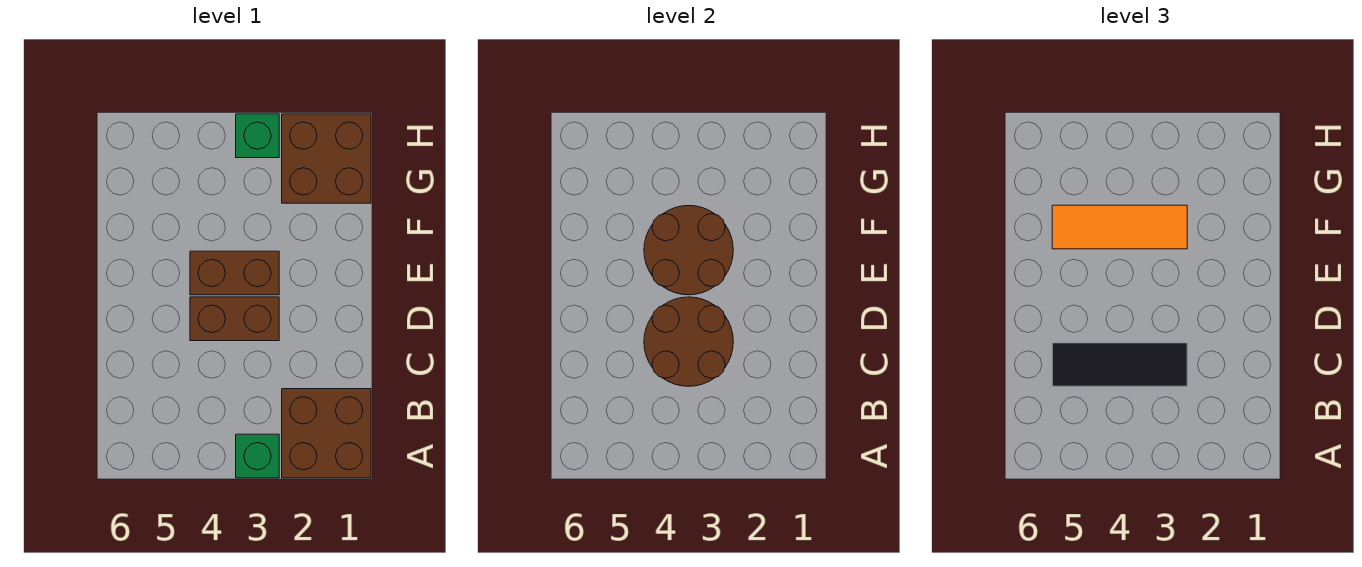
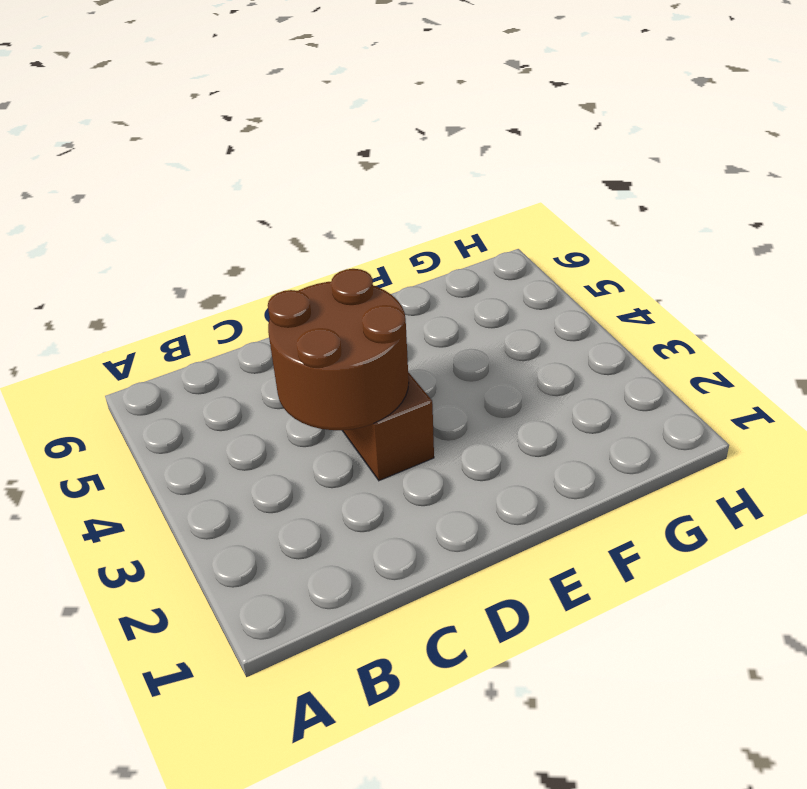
none -> brown 2x2 brick [282,389,371,478]
none -> green 1x1 brick [236,434,279,478]

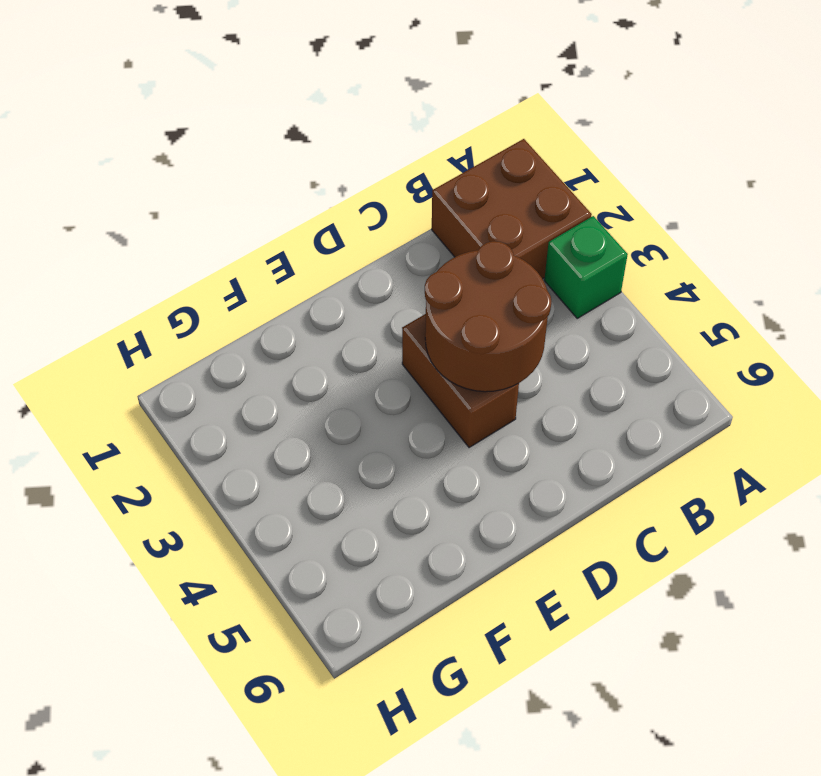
none -> brown 1x2 brick [190,251,279,295]
none -> brown 2x2 brick [282,114,371,203]

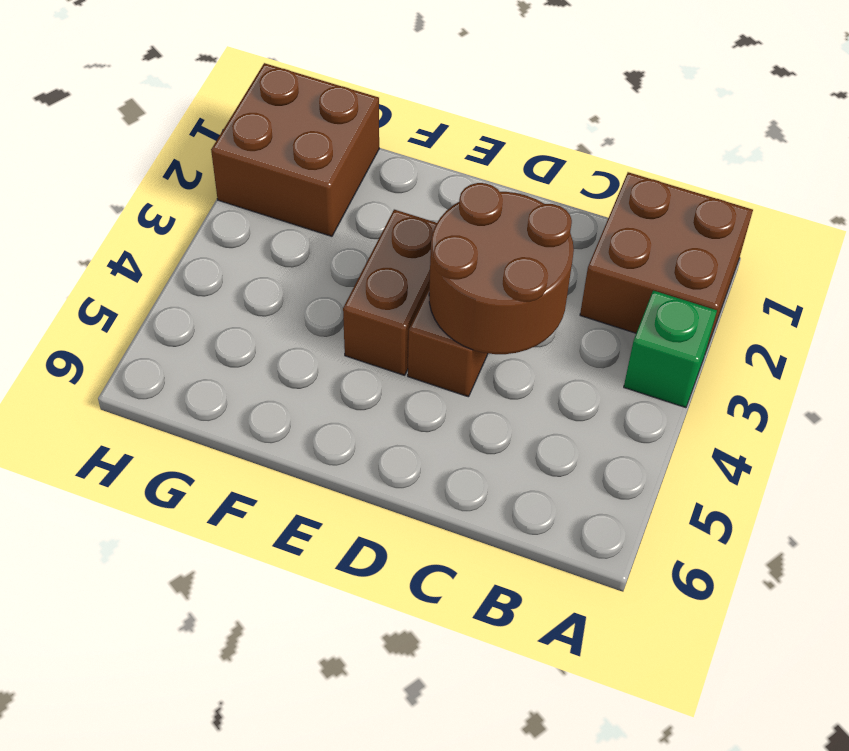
none -> green 1x1 brick [236,114,279,158]
none -> brown 2x2 round brick [644,206,733,295]

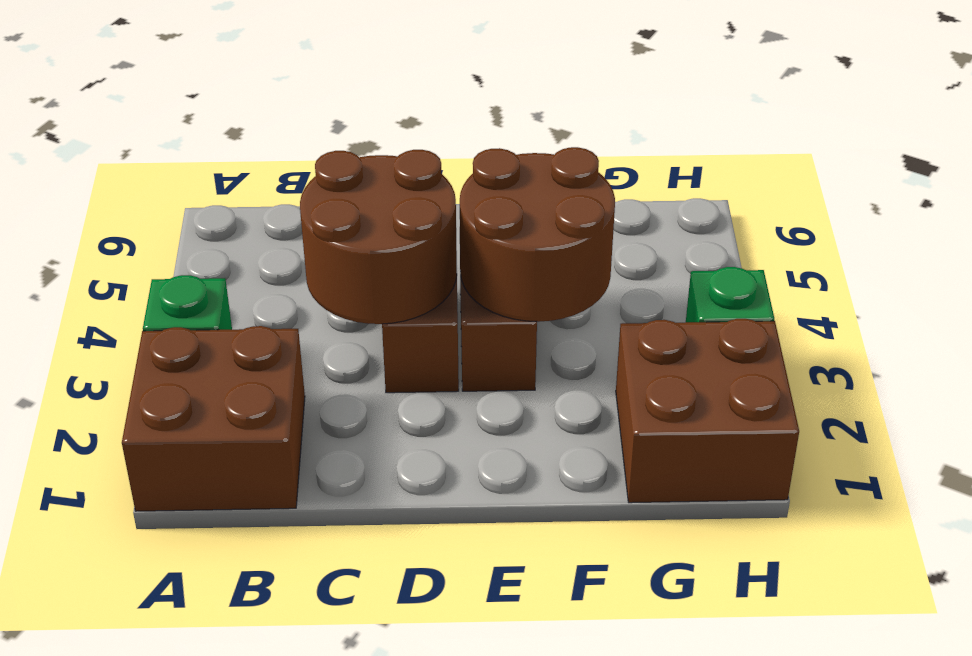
none -> black 1x3 tile [1052,343,1187,386]
none -> orange 1x3 tile [1052,205,1187,249]

